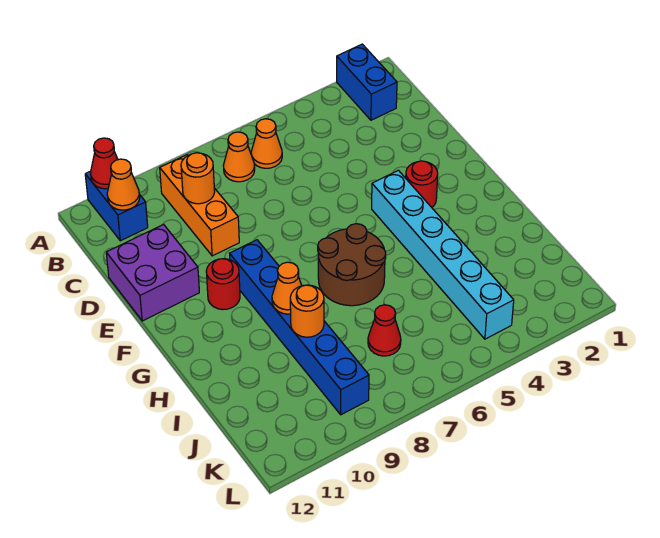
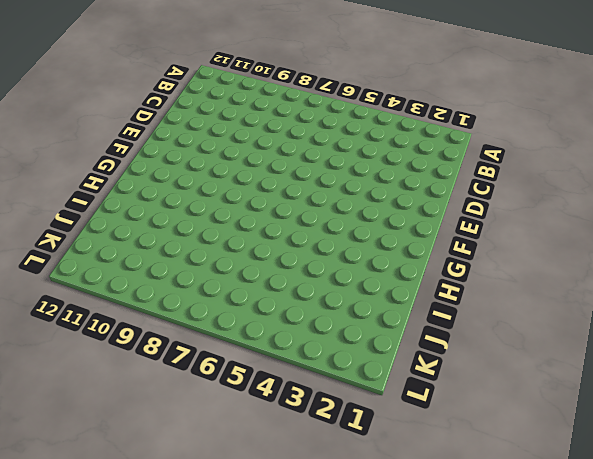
none -> blue 1x2 brick [337,44,397,120]
none -> blue 1x2 brick [85,171,148,241]
none -> orange 1x1 cone [251,119,282,168]

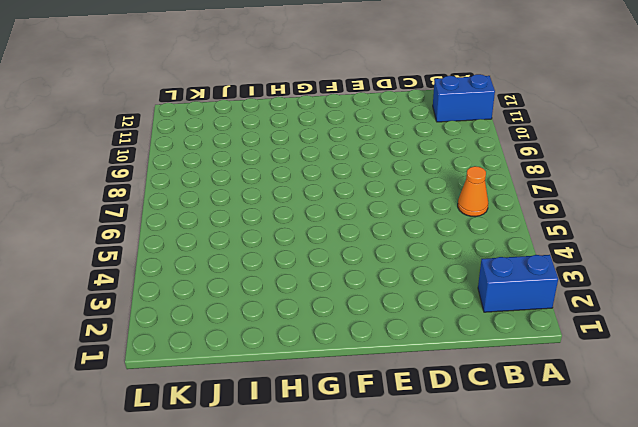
none -> orange 1x1 cone [223,132,255,182]
none -> orange 1x3 brick [160,155,239,256]
none -> purple 2x2 brick [106,225,199,321]

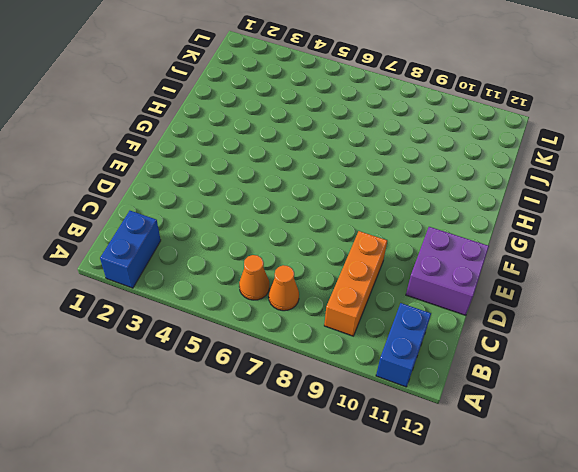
none -> red 1x1 round brick [406,161,438,207]
none -> cyan 1x6 brick [372,170,514,339]
none -> blue 1x6 brick [230,240,369,415]

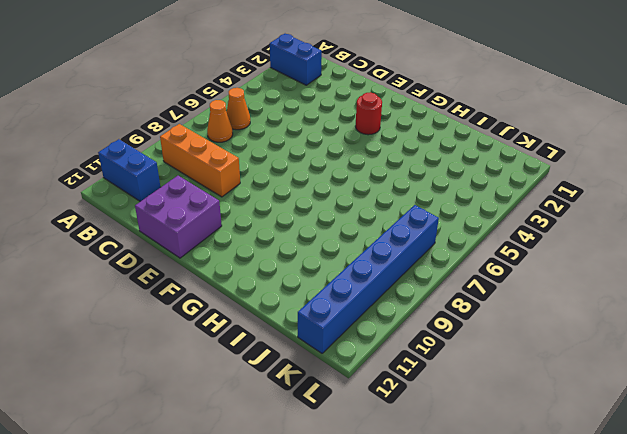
blue 1x6 brick [298,205,439,353] -> blue 1x6 brick turned to [230,240,369,415]
none -> cyan 1x6 brick [372,170,514,339]
none -> red 1x1 round brick [206,259,240,310]
none -> brown 2x2 round brick [318,224,386,306]

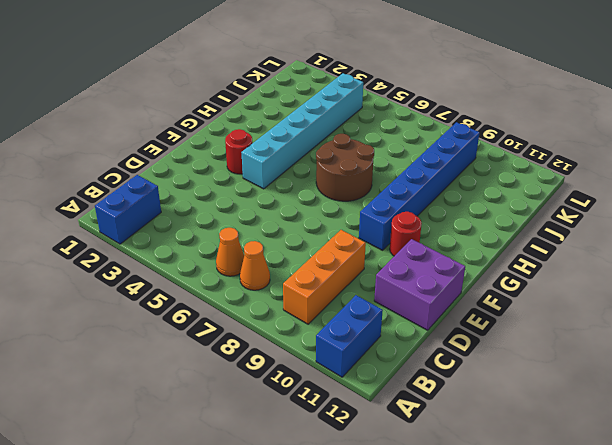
none -> red 1x1 cone [368,305,401,356]
none -> red 1x1 cone [91,138,118,189]
none -> orange 1x1 cone [107,159,140,210]

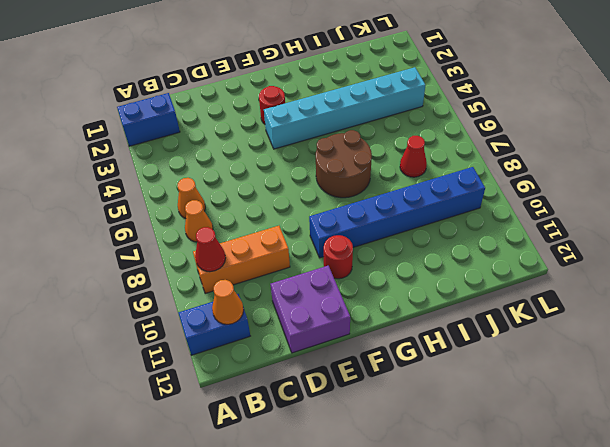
red 1x1 cone [195,227,226,272] -> red 1x1 cone moved to [91,138,118,189]
none -> orange 1x1 round brick [181,153,215,204]
none -> orange 1x1 cone [272,262,302,314]
none -> orange 1x1 round brick [290,285,324,337]

